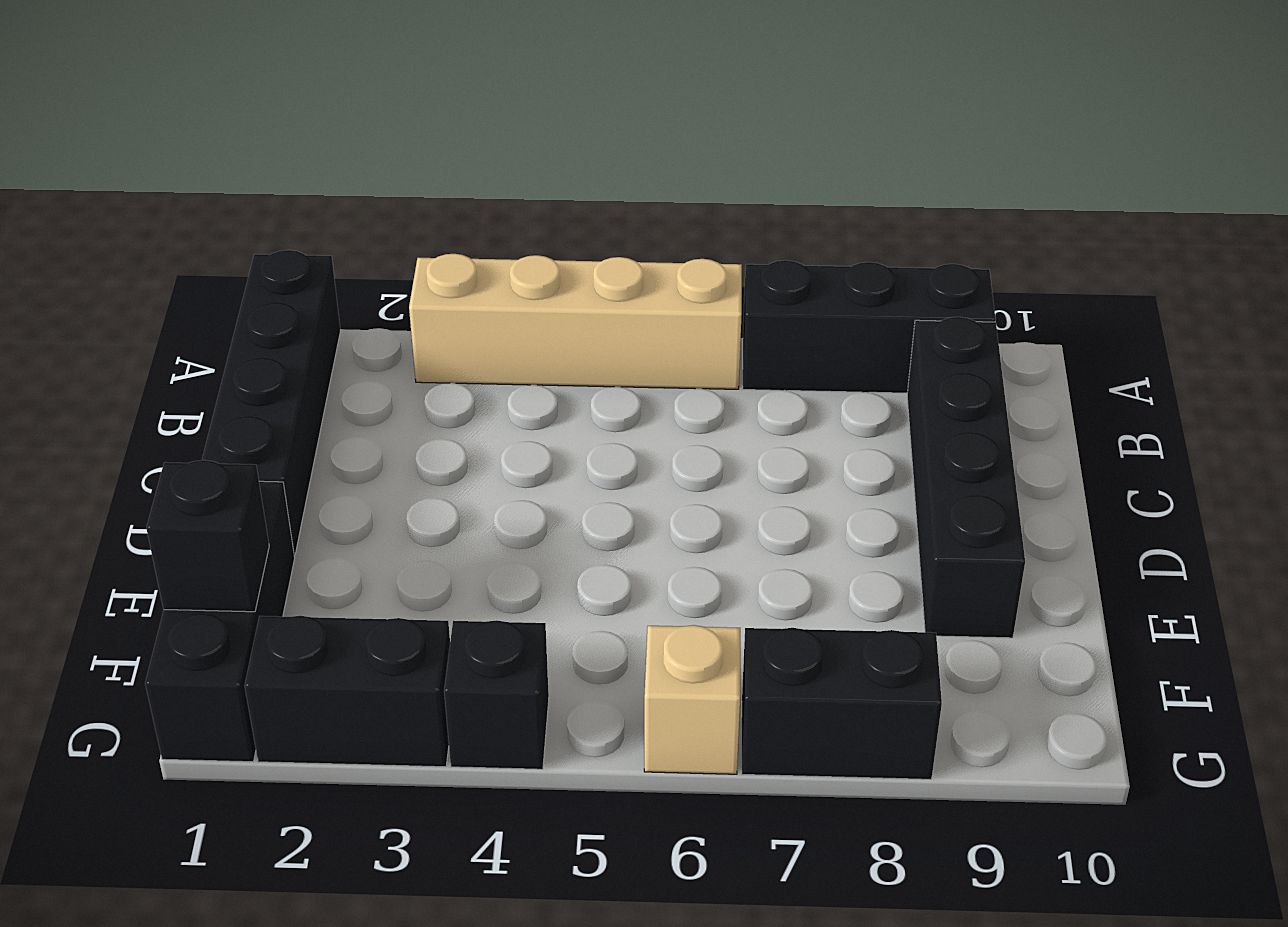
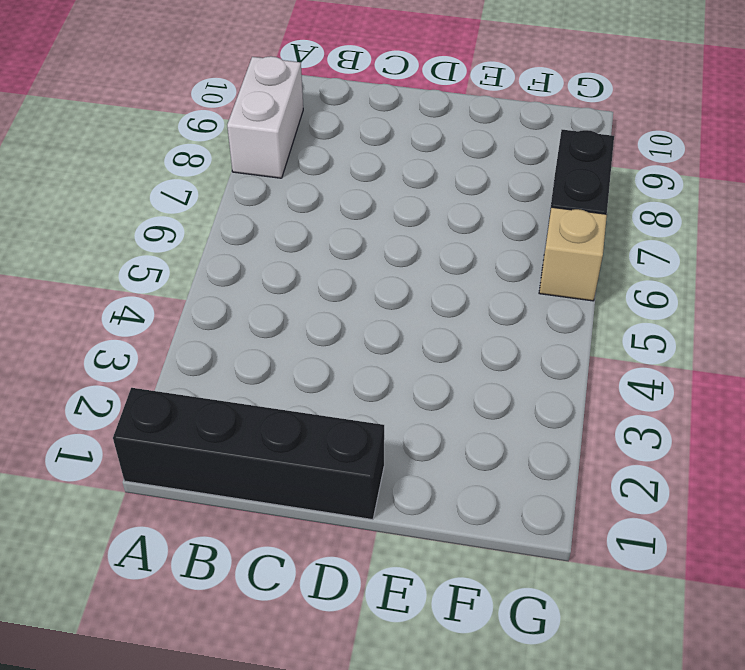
white 1x2 brick [227,56,303,178] -> black 1x3 brick [743,260,996,393]
none -> tan 1x4 brick [409,254,742,389]
none -> black 1x4 brick [907,317,1025,638]

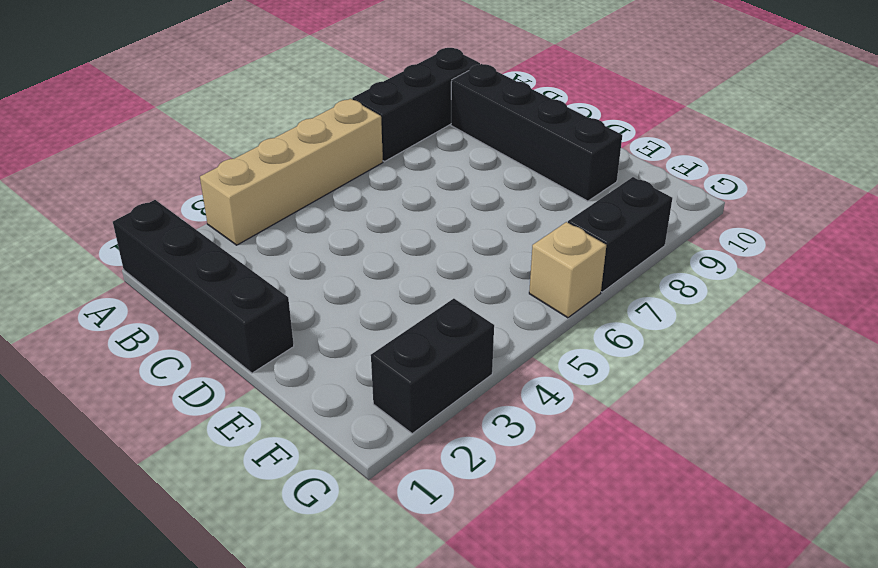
none -> black 1x3 brick [145,481,295,762]
none -> black 1x1 brick [444,620,549,769]

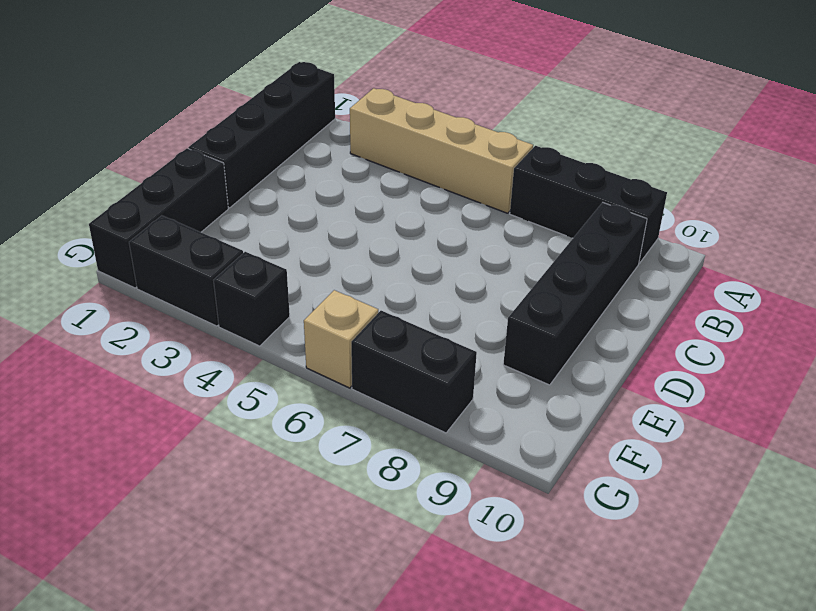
none -> black 1x1 brick [146,460,269,612]

